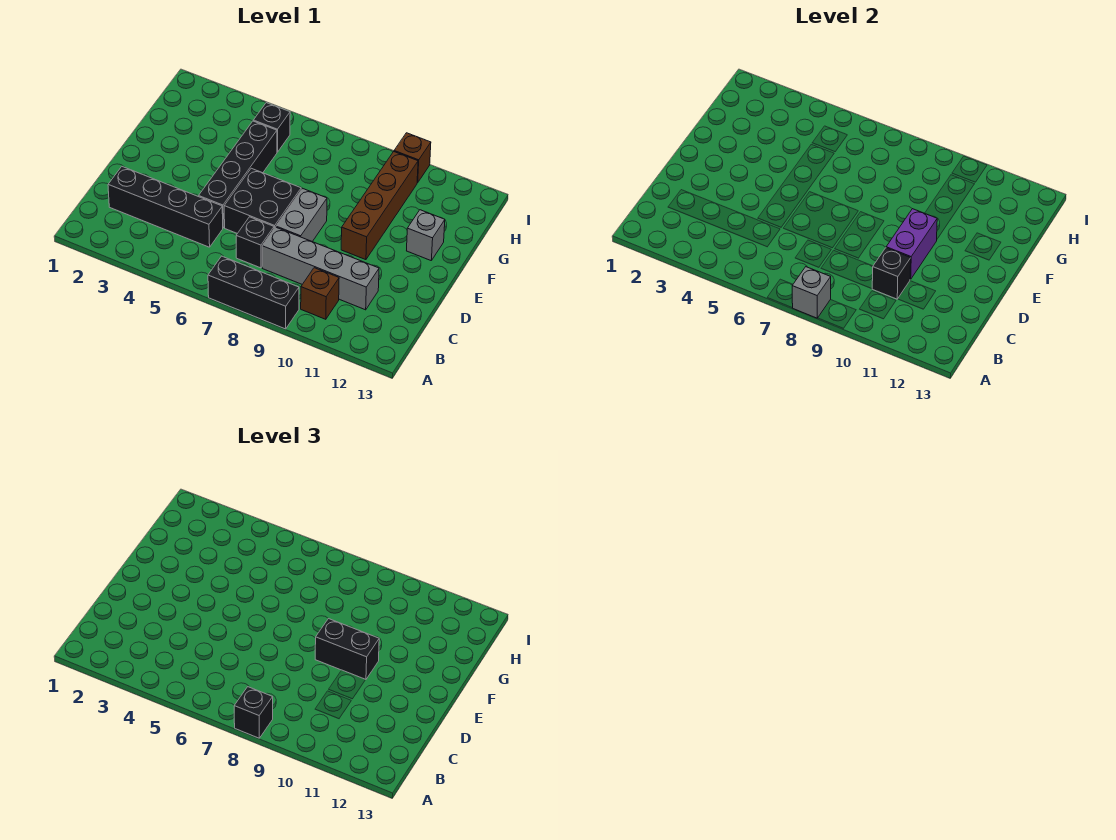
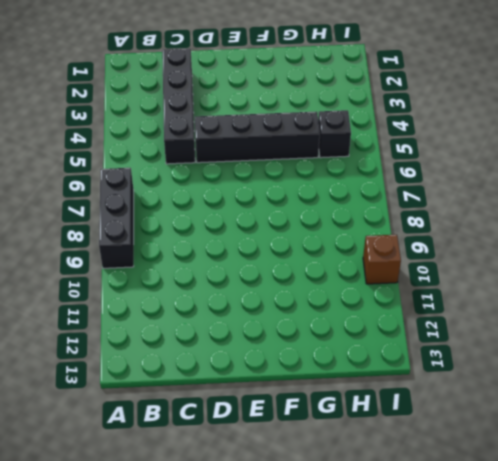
none -> brown 1x1 brick [301,268,339,319]
none -> black 1x1 brick [236,217,274,268]
none -> grey 1x4 brick [262,227,379,310]

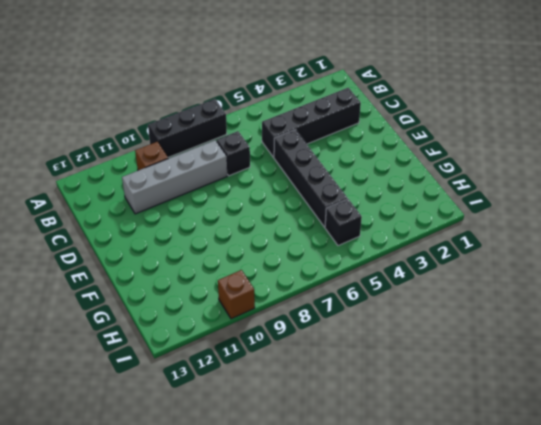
none -> black 2x2 brick [224,168,301,234]
none -> grey 1x2 brick [276,188,327,242]
none -> brown 1x4 brick [341,152,418,260]

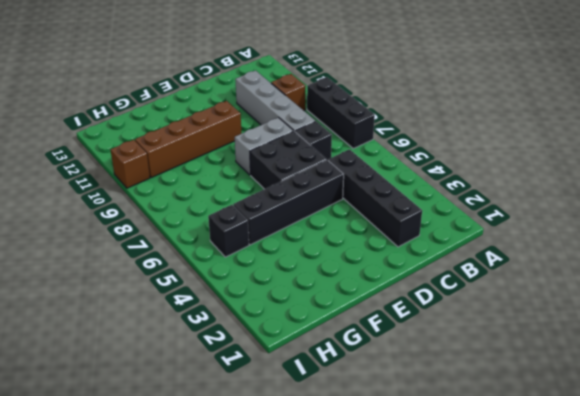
none -> grey 1x1 brick [407,210,445,260]
none -> grey 1x1 brick [792,267,831,318]
none -> black 1x1 brick [872,248,911,299]

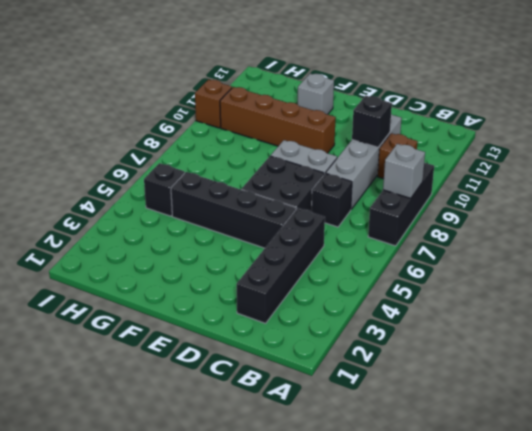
none -> purple 1x2 brick [886,209,937,279]
none -> black 1x1 brick [234,687,273,738]
none -> black 1x2 brick [315,619,379,680]

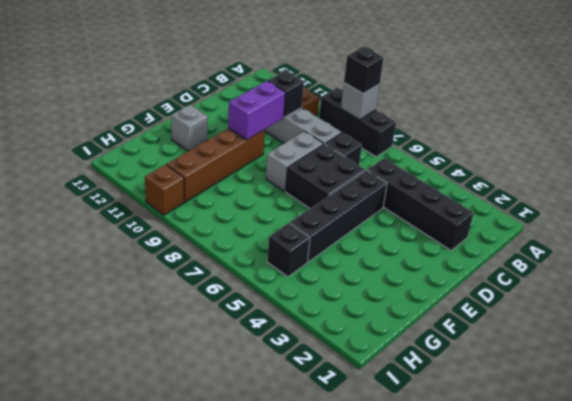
none -> black 1x2 brick [315,619,379,680]

